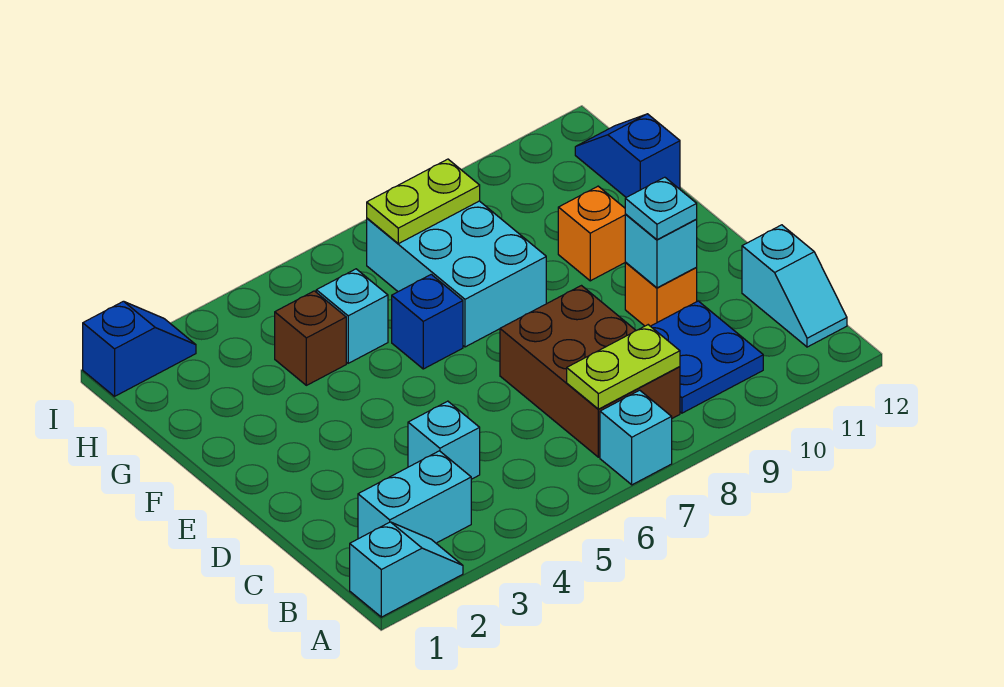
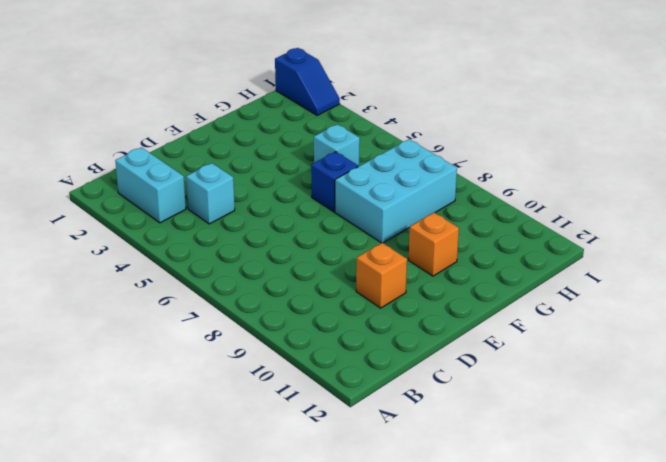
none -> cyan 1x2 slope [350,522,463,617]
none -> cyan 1x1 brick [600,390,672,485]
none -> brown 2x3 brick [500,286,680,457]

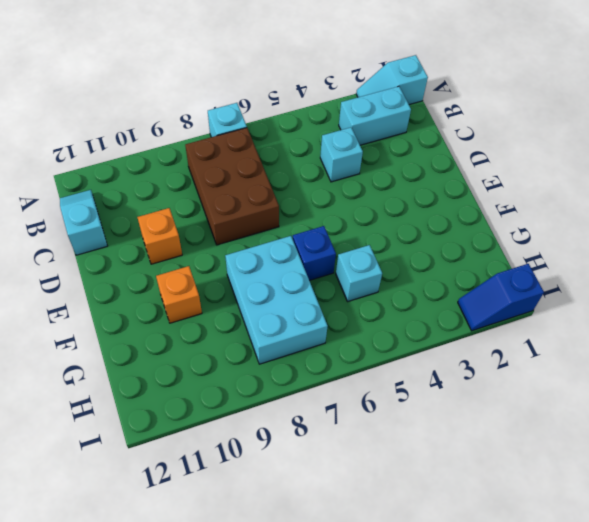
none -> blue 2x2 plate [651,301,763,413]
none -> brown 1x1 brick [275,291,346,385]
none -> blue 1x2 slope [575,114,680,197]

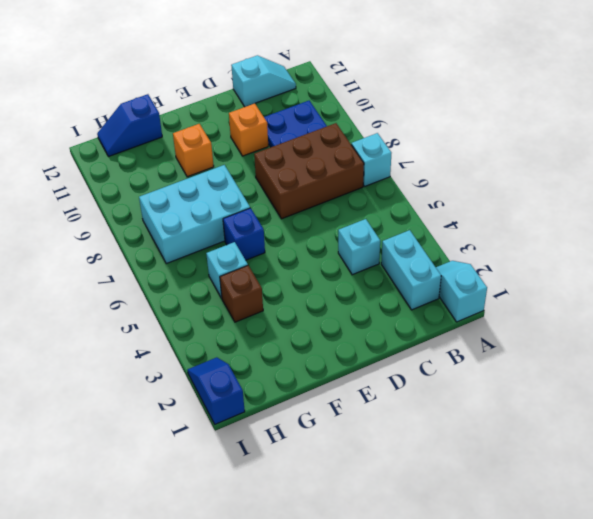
none -> lime 1x2 plate [567,325,680,409]
none -> cyan 1x1 brick [625,214,697,288]
none -> lime 1x2 plate [367,159,480,244]

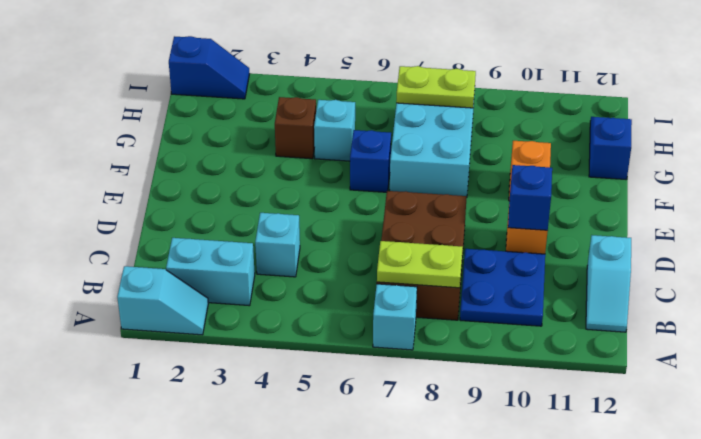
blue 1x1 brick [508,165,552,230] -> cyan 1x1 brick [625,214,697,288]
none -> cyan 1x1 plate [625,177,697,240]

